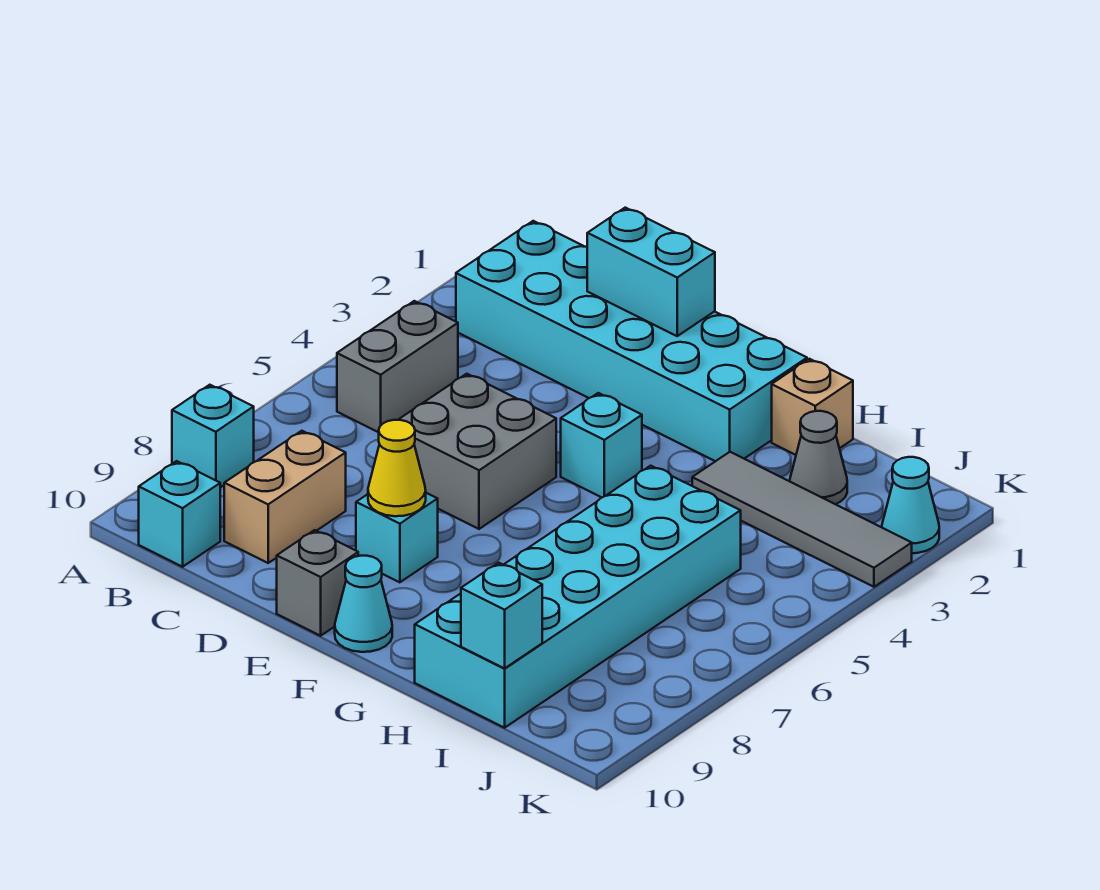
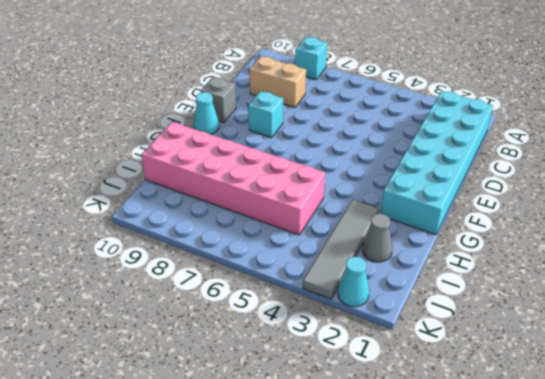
pink 2x6 brick [142,122,325,235] -> cyan 2x6 brick [415,466,741,728]
none -> grey 1x2 brick [337,301,458,432]
none -> cyan 1x1 brick [139,461,220,567]
none -> grey 2x2 brick [398,374,556,529]

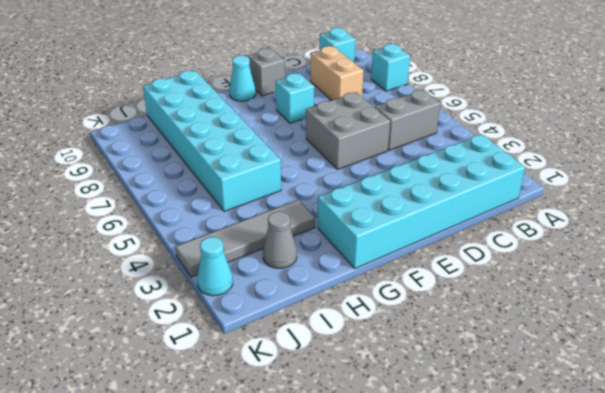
grey 1x2 brick [375,90,440,150] -> grey 1x2 brick turned to [337,301,458,432]
none -> cyan 1x1 brick [561,393,642,497]
none -> tan 1x1 brick [772,359,853,455]
none -> cyan 1x2 brick [587,208,715,336]

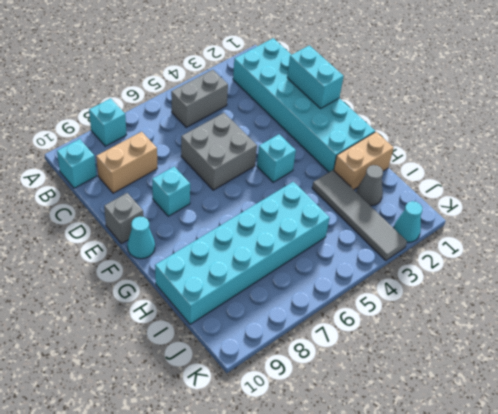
tan 1x2 brick [334,132,394,190] -> tan 1x1 brick [772,359,853,455]
none -> yellow 1x1 cone [368,420,426,516]
none -> cyan 1x1 brick [461,563,542,668]

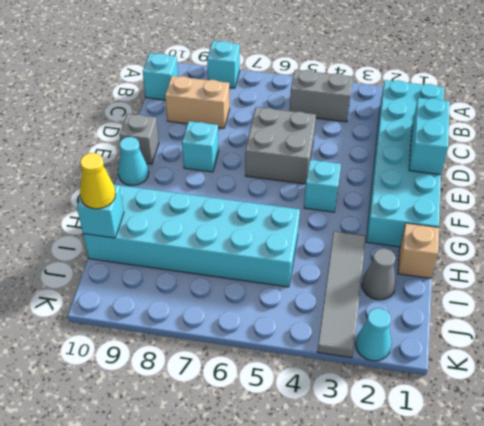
yellow 1x1 cone [80,153,116,209] -> yellow 1x1 cone moved to [368,420,426,516]

